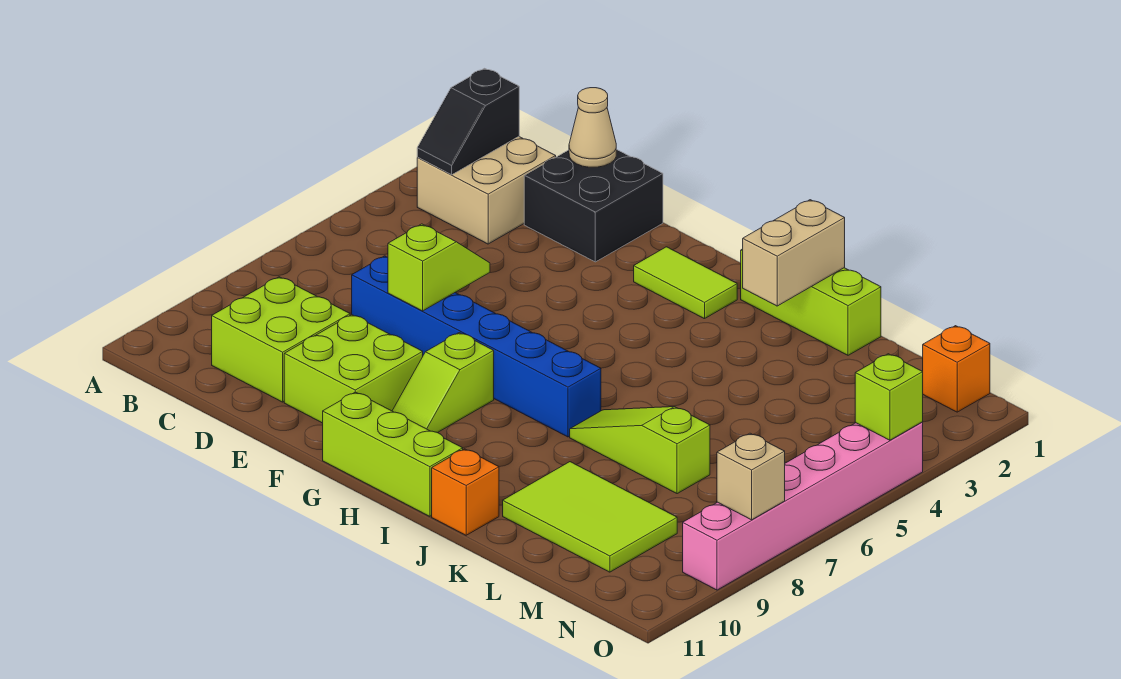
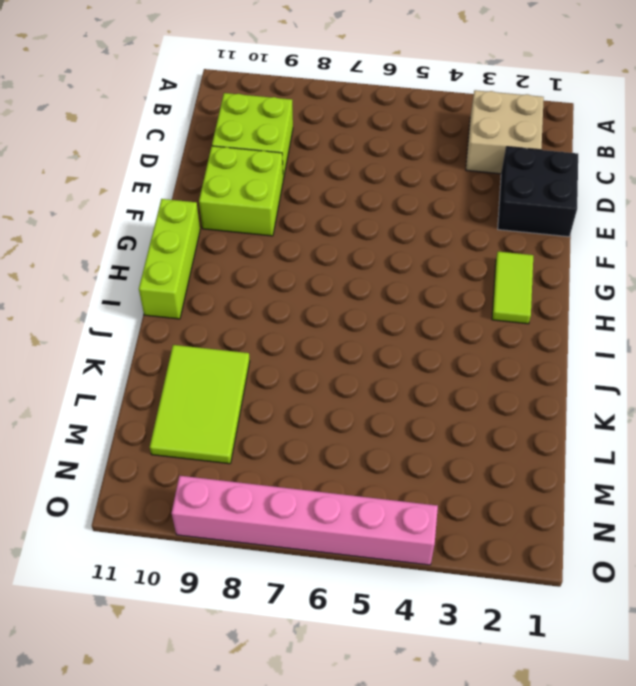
none -> blue 1x6 brick [352,256,601,437]
none -> lime 1x2 slope [392,333,494,433]
none -> lime 1x3 brick [741,249,881,355]

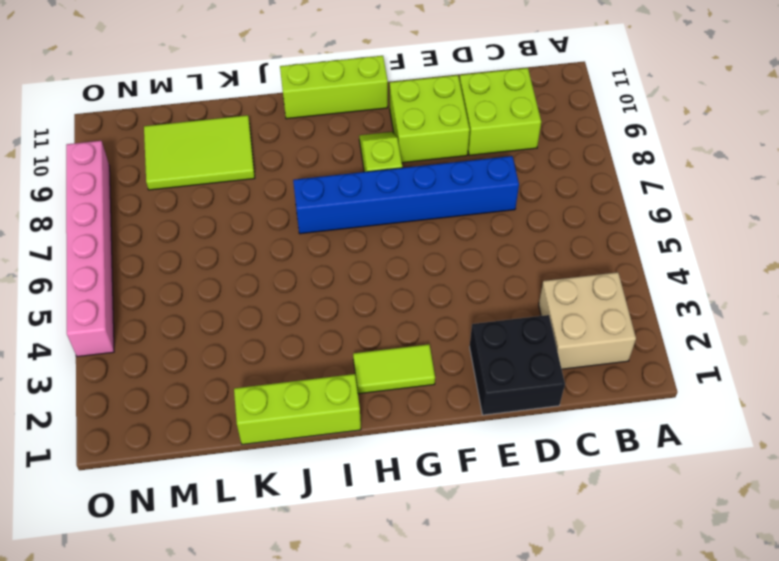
none -> lime 1x3 slope [570,407,710,494]
none -> orange 1x1 brick [432,449,499,535]
none -> orange 1x1 brick [923,326,990,412]

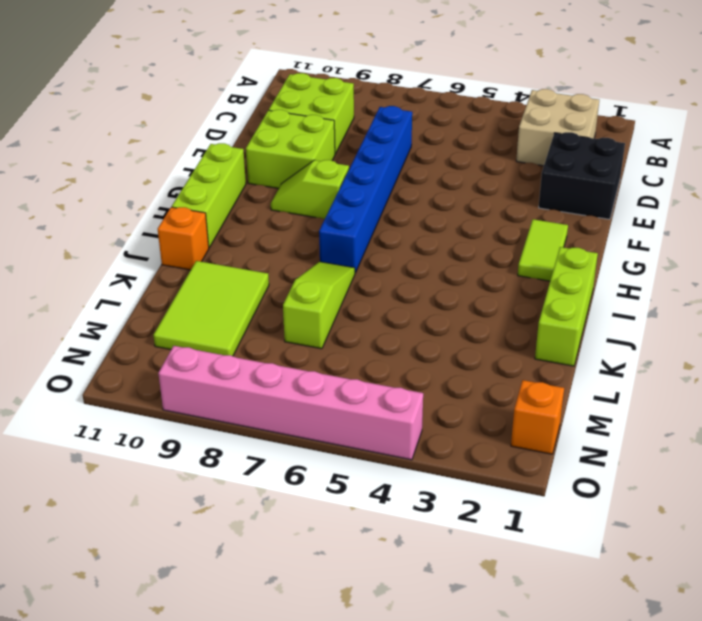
none -> black 1x2 slope [417,68,519,175]
none -> tan 1x1 cone [569,88,616,167]
none -> lime 1x2 slope [388,224,490,311]

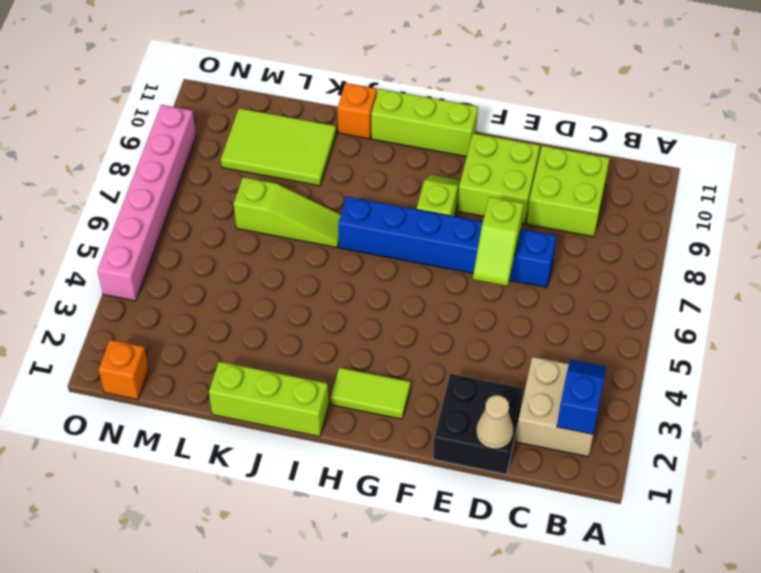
blue 1x2 slope [557,360,606,434] -> black 1x2 slope [417,68,519,175]
none -> tan 1x2 brick [743,200,845,306]
none -> lime 1x1 brick [855,354,923,440]
none -> tan 1x1 brick [717,433,785,520]

